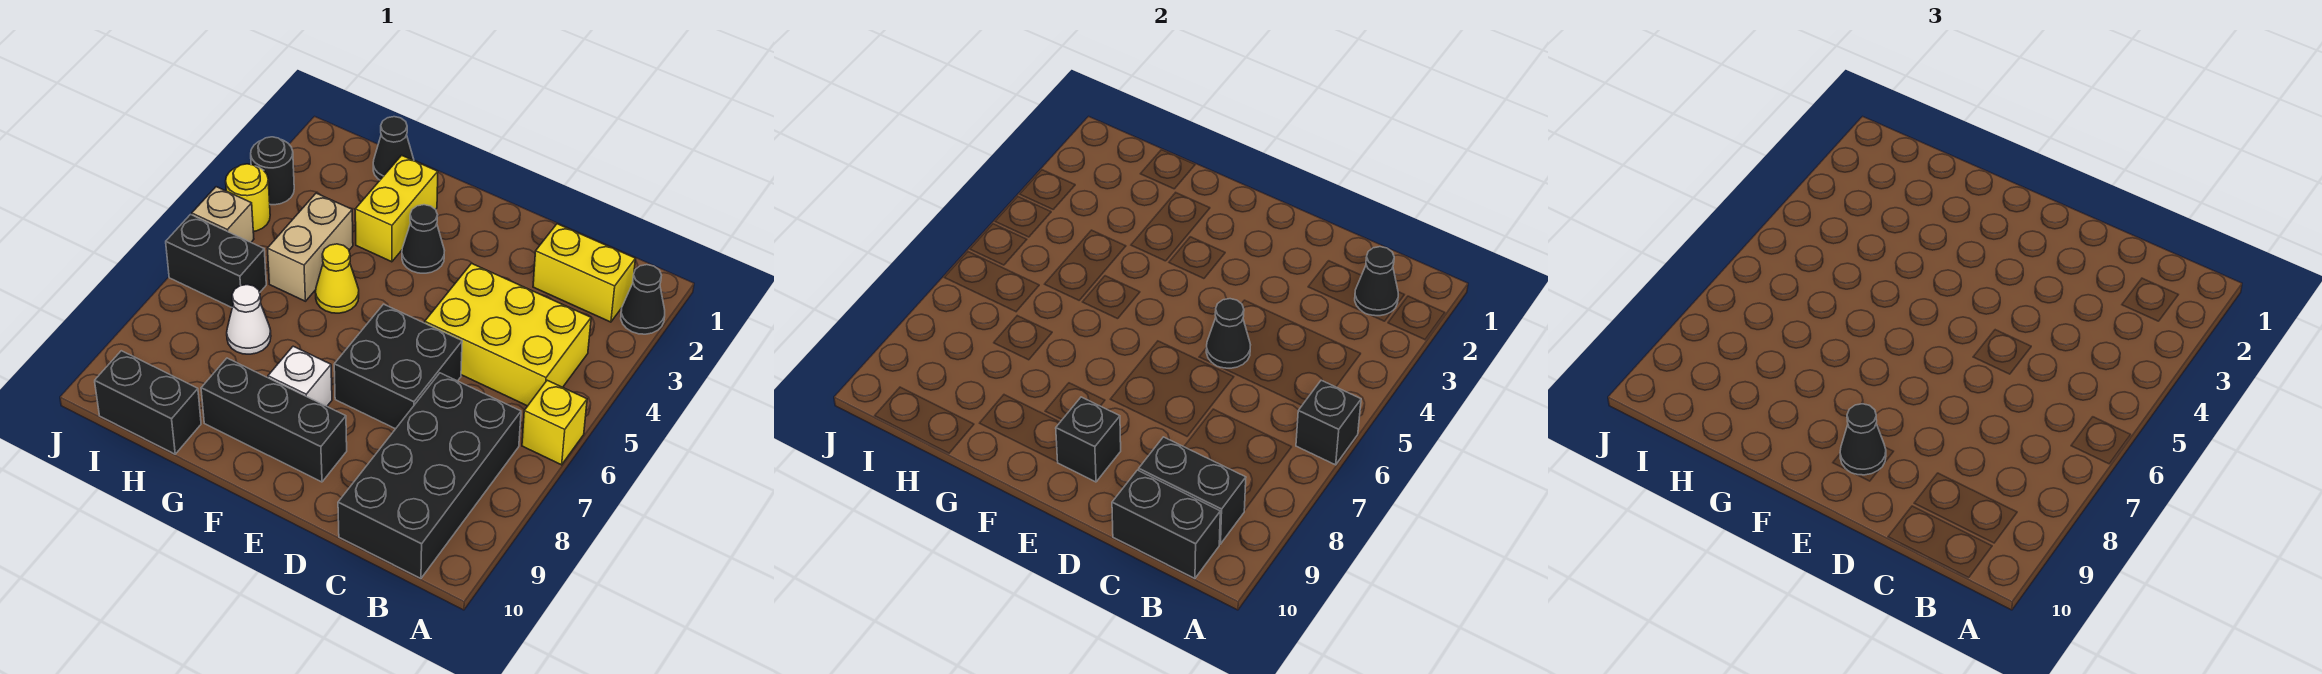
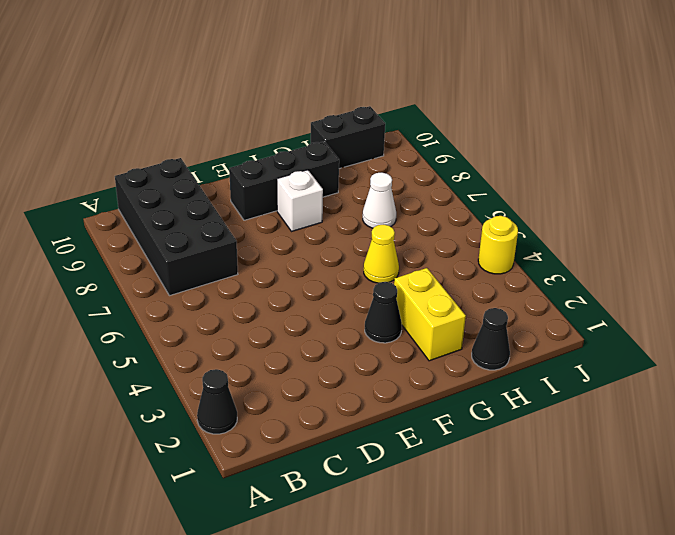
none -> yellow 1x1 brick [522,380,587,465]
none -> yellow 1x2 brick [533,224,635,322]
none -> yellow 2x3 brick [425,263,591,406]

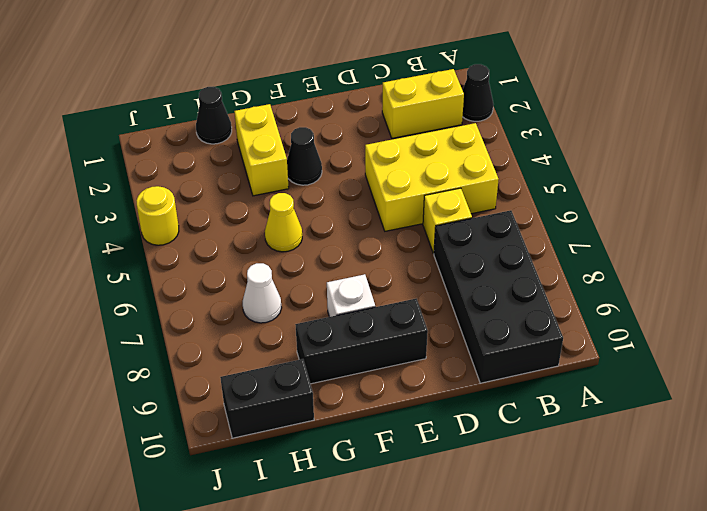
yellow 1x1 brick [423,188,472,254] -> yellow 1x1 brick moved to [522,380,587,465]
none -> black 2x2 brick [334,304,462,429]
none -> tan 1x2 brick [267,193,353,301]
none -> black 1x2 brick [166,215,266,307]

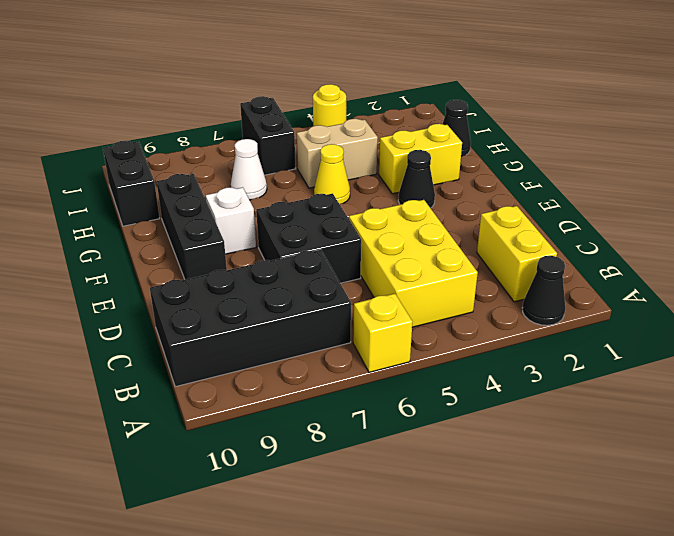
none -> black 1x1 round brick [251,137,294,205]
none -> tan 1x1 brick [192,187,254,242]
none -> black 1x1 brick [1296,380,1361,465]

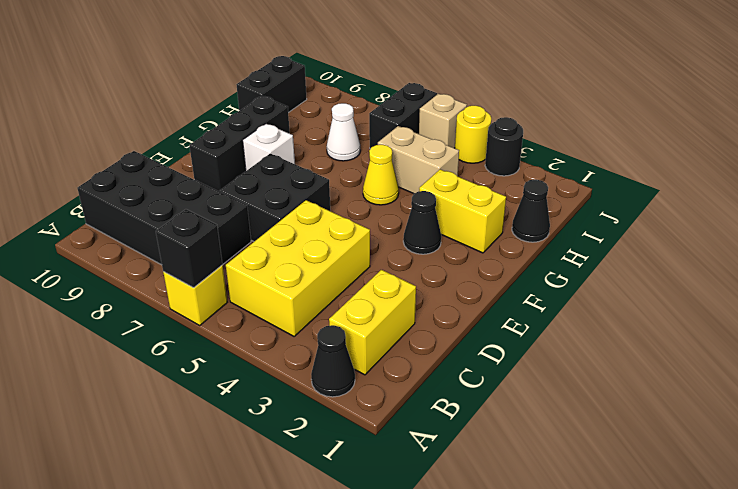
none -> black 1x1 cone [1355,247,1398,316]
none -> black 1x2 brick [1139,437,1246,544]
none -> black 1x2 brick [1112,470,1220,578]

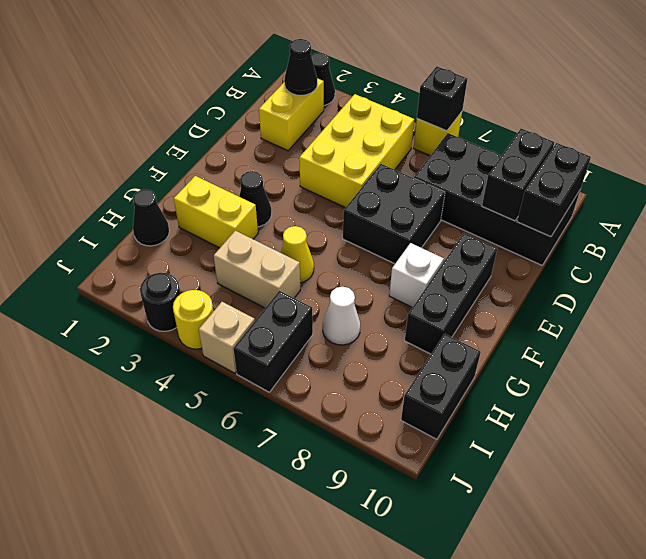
none -> black 1x1 cone [1206,299,1250,368]
none -> black 1x1 brick [1056,397,1121,482]
none -> black 1x1 cone [1840,404,1886,475]

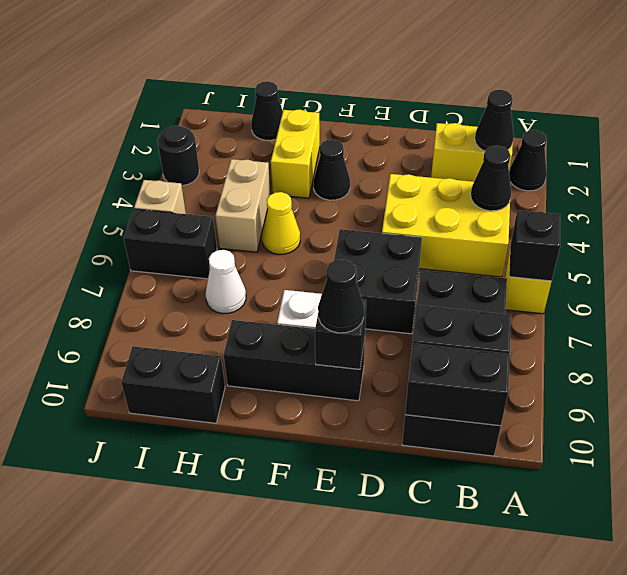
black 1x1 cone [471,145,511,211] -> black 1x1 cone moved to [1206,299,1250,368]
none -> yellow 1x1 round brick [226,164,270,232]

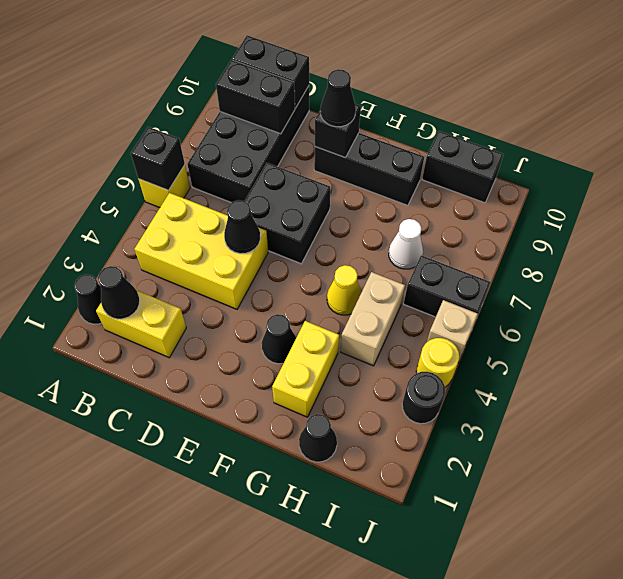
none -> white 1x1 brick [268,346,332,406]

